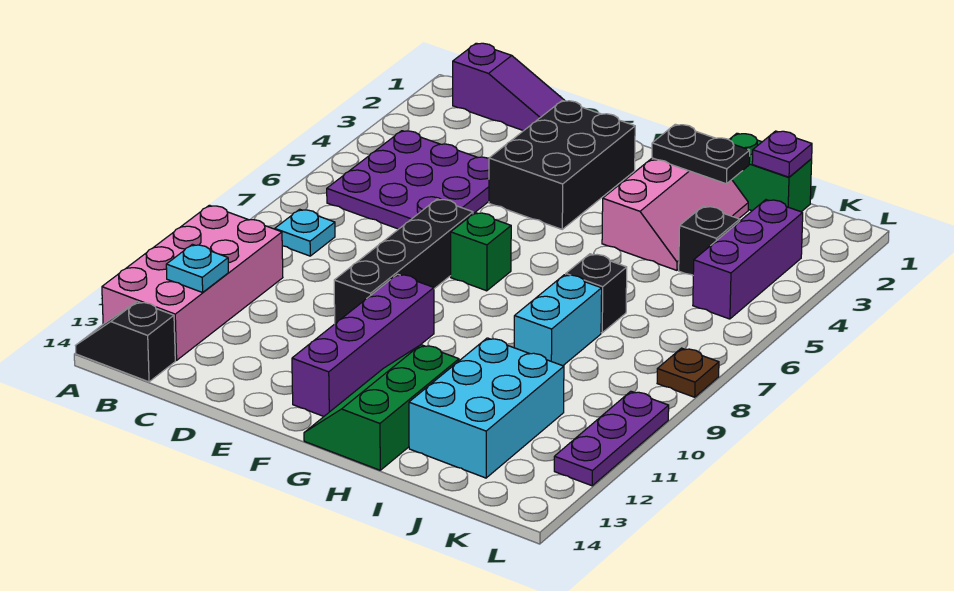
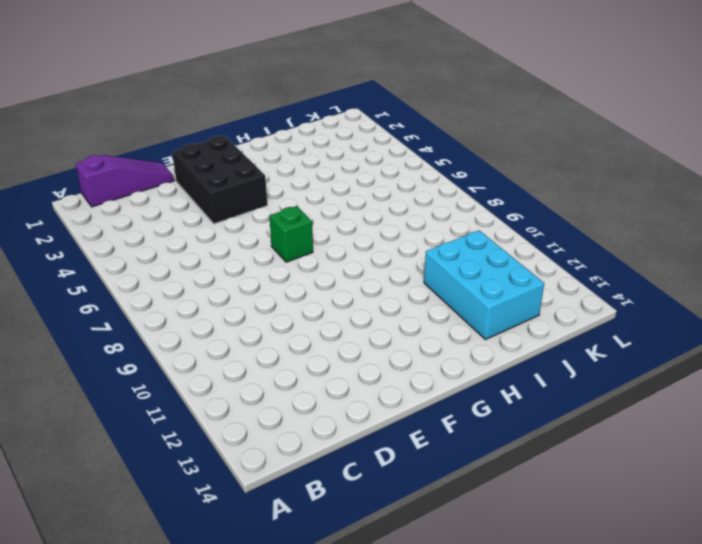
none -> pink 2x4 brick [102,205,283,360]
none -> black 1x2 slope [76,302,175,382]
none -> purple 3x3 plate [327,131,489,229]

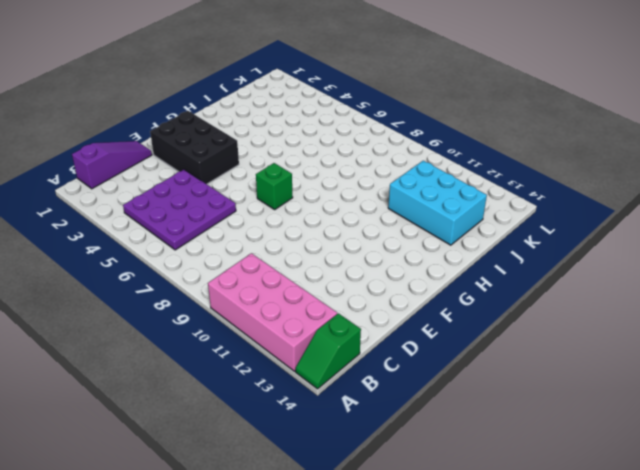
green 1x2 slope [295,313,361,389] -> black 1x2 slope [76,302,175,382]
none -> cyan 1x1 plate [275,209,335,256]
none -> black 1x4 brick [334,199,473,323]
none -> purple 1x4 brick [292,274,434,416]

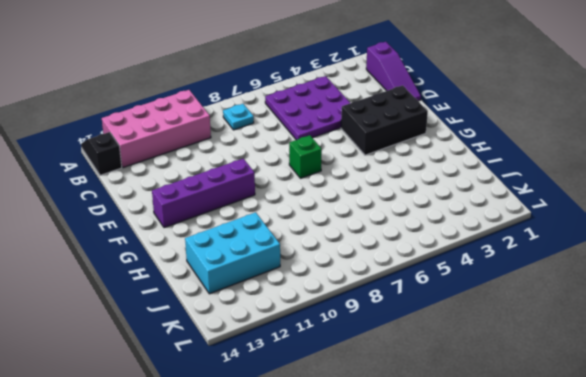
none -> black 1x4 brick [334,199,473,323]
none -> green 2x3 slope [304,345,459,470]
none -> pink 2x3 slope [602,158,748,270]

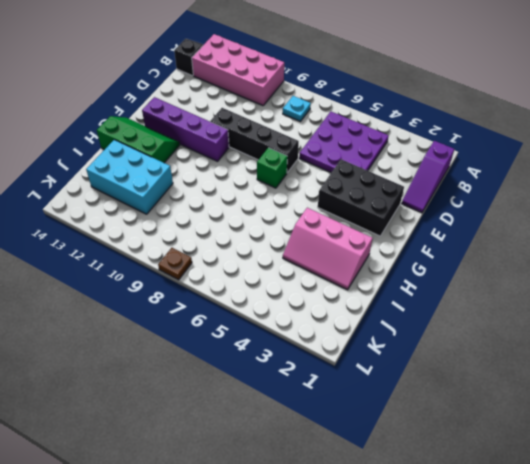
none -> green 1x2 brick [729,133,812,212]
none -> black 1x1 brick [566,254,627,333]
none -> cyan 1x2 brick [514,275,602,366]

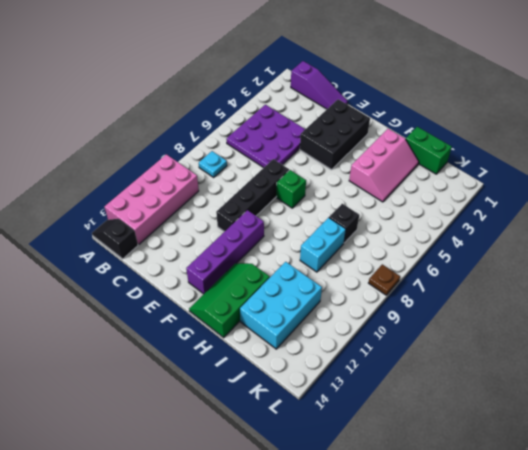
none -> black 1x1 brick [679,206,740,275]
none -> purple 1x3 brick [693,200,803,319]
none -> purple 1x3 plate [554,391,669,486]

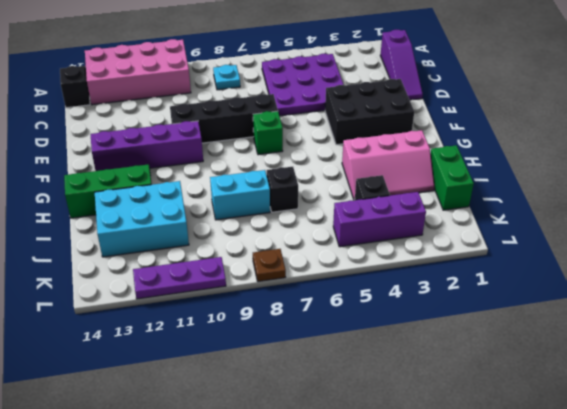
none -> cyan 1x1 plate [166,244,228,292]
none -> black 1x2 plate [652,124,750,184]
none -> purple 1x1 plate [752,131,812,177]

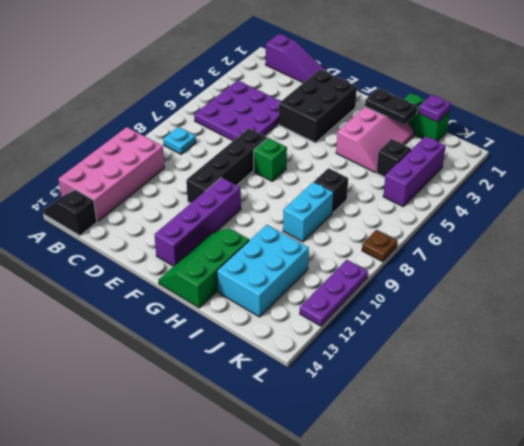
none -> cyan 1x1 plate [166,244,228,292]

